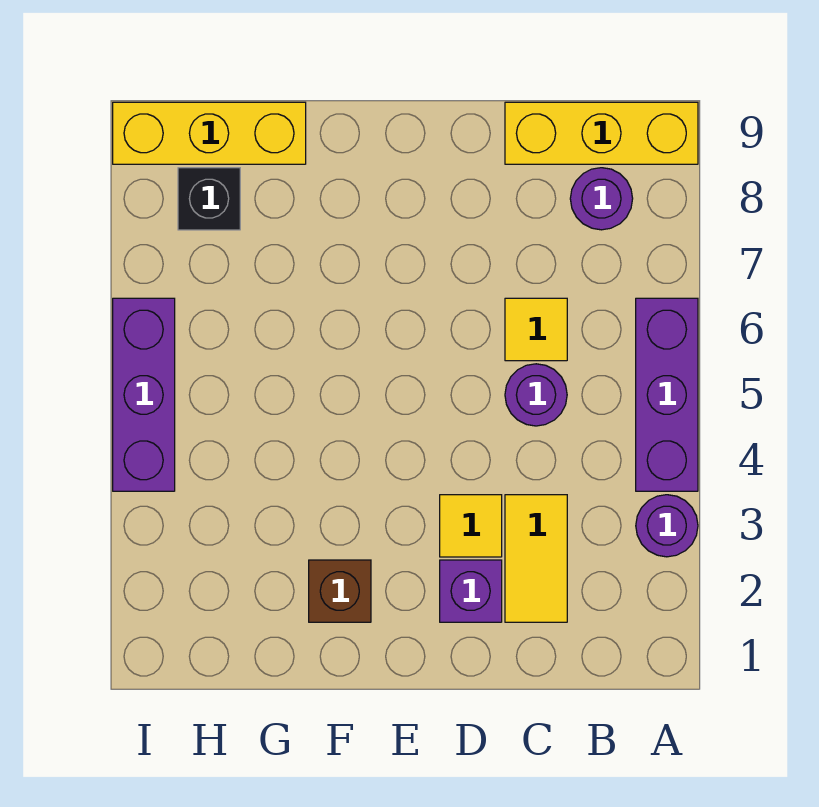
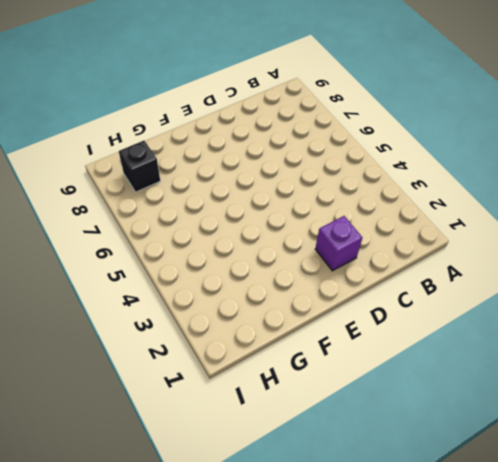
none -> purple 1x1 round brick [636,495,698,557]
none -> purple 1x3 brick [636,298,698,491]
none -> yellow 1x3 brick [505,102,698,164]

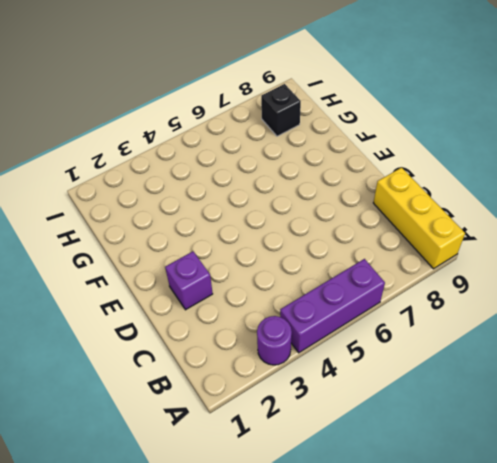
none -> purple 1x1 round brick [570,168,633,230]
none -> yellow 1x2 tile [505,495,567,622]
none -> purple 1x1 round brick [505,364,567,426]

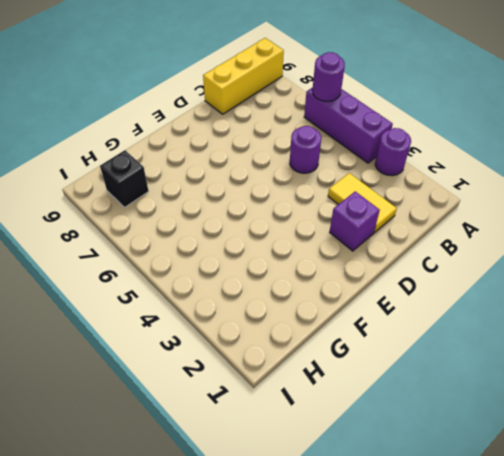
purple 1x1 round brick [312,52,345,101] -> purple 1x1 round brick moved to [570,168,633,230]
none -> yellow 1x1 tile [505,298,567,361]
none -> yellow 1x1 tile [440,495,502,557]
none -> brown 1x1 brick [309,560,371,622]

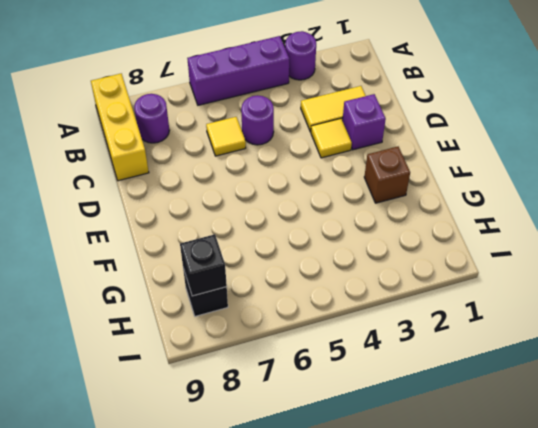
black 1x1 brick [180,234,227,296] -> none
none -> yellow 1x3 brick [113,102,306,164]
none -> purple 1x3 brick [113,298,175,491]

